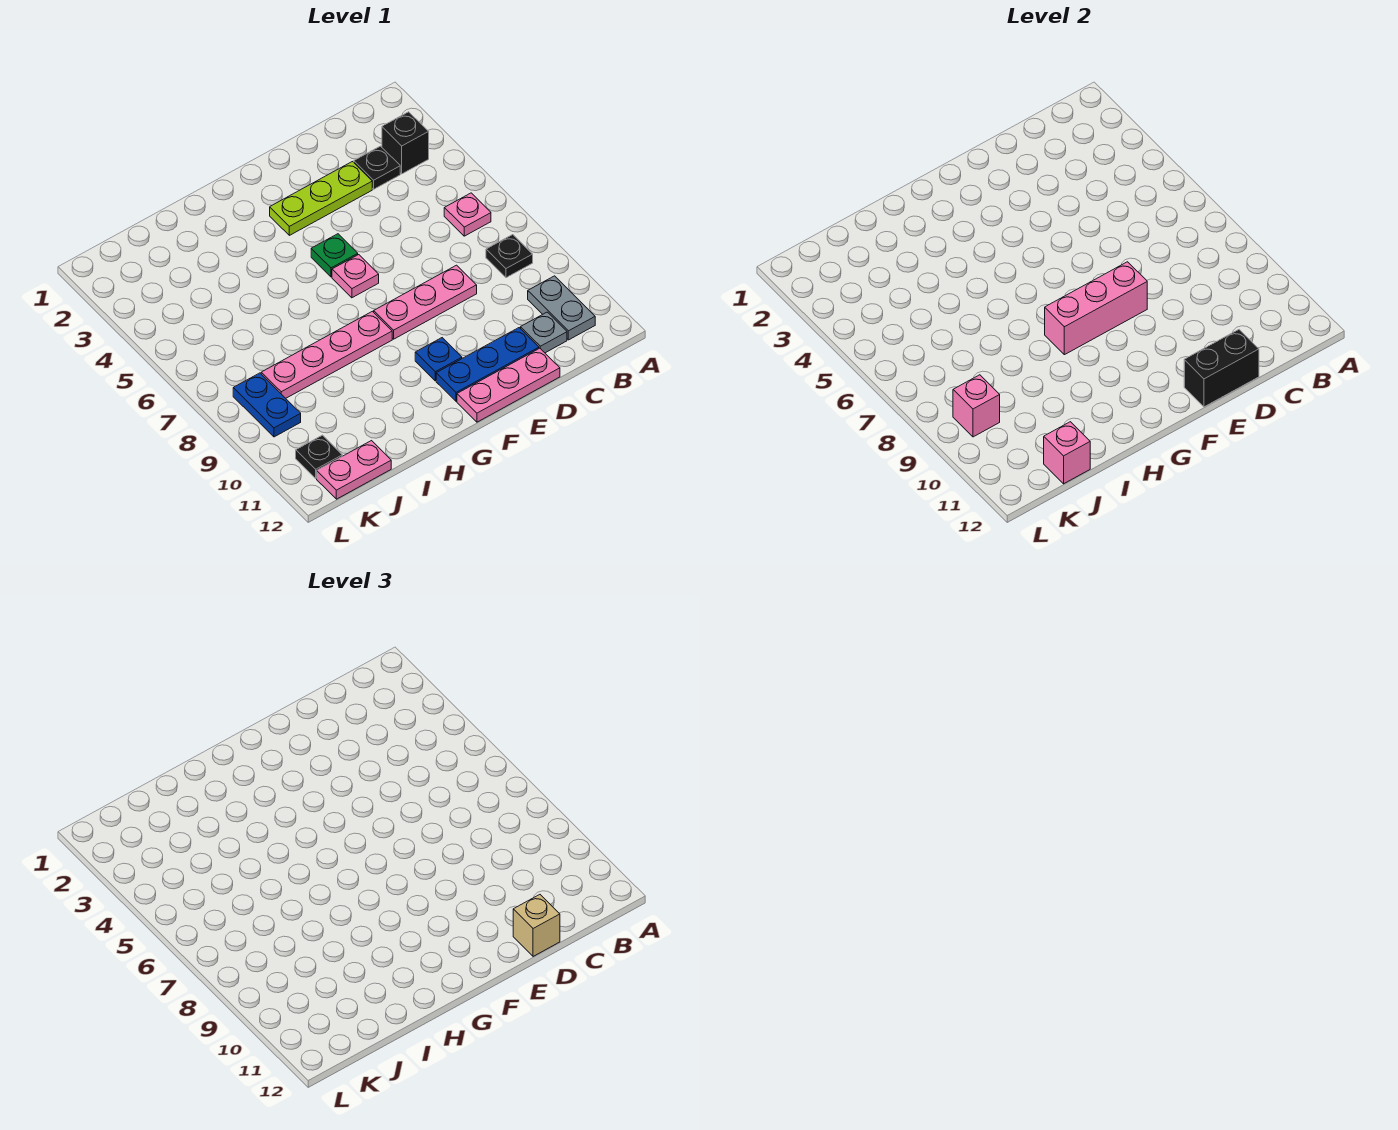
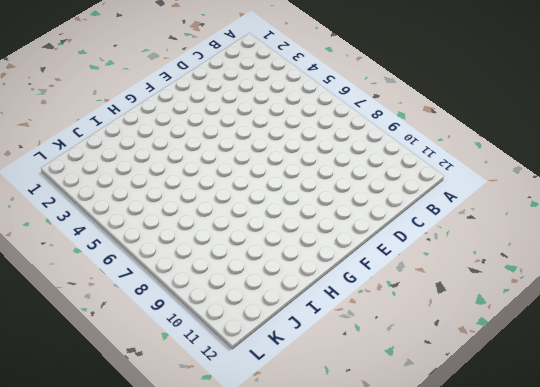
none -> black 1x1 brick [382,112,429,174]
none -> pink 1x1 plate [444,193,491,236]
none -> black 1x1 plate [486,235,533,278]

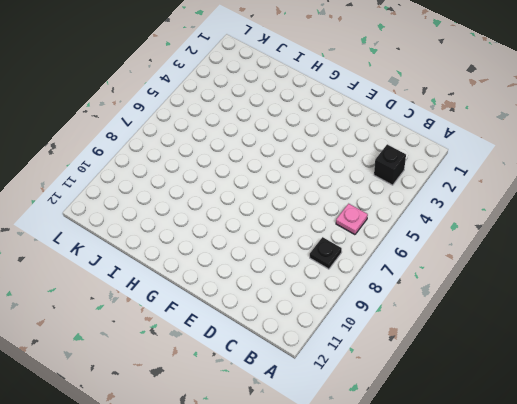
none -> grey 1x2 plate [528,276,595,340]
none -> black 1x1 plate [354,146,400,189]
none -> grey 1x1 plate [521,312,567,353]

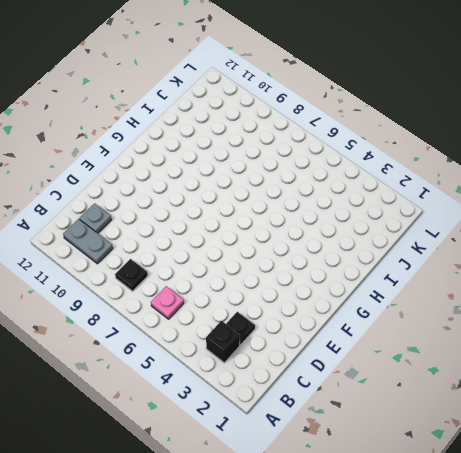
none -> lime 1x3 plate [270,162,372,235]
none -> pink 1x3 plate [374,265,477,339]
none -> blue 1x3 plate [436,328,539,401]

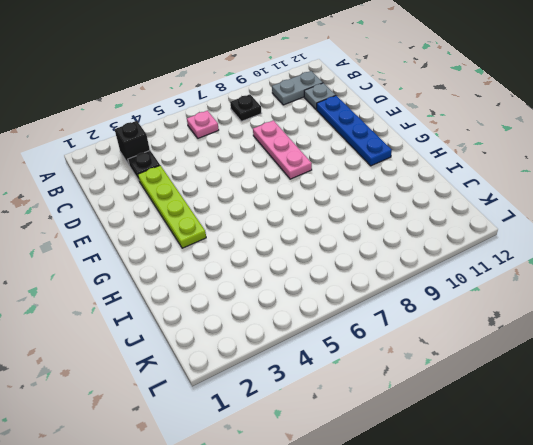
lime 1x4 plate [138,165,206,248] -> lime 1x3 plate [270,162,372,235]
blue 1x4 plate [317,96,392,166] -> blue 1x3 plate [436,328,539,401]
none -> pink 1x3 plate [457,348,560,422]
none -> green 1x1 plate [311,234,358,277]
none -> pink 1x1 plate [332,255,379,298]

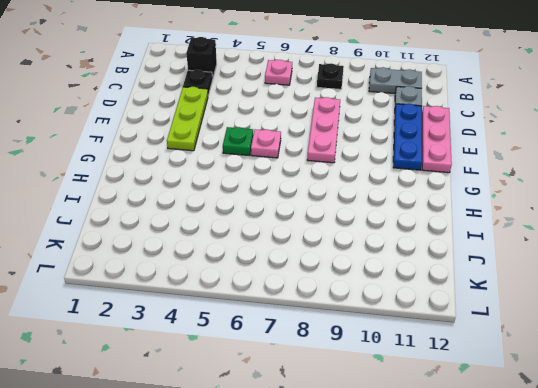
none -> blue 1x1 plate [415,338,462,381]
none -> pink 1x4 plate [261,311,392,398]
none -> pink 1x2 plate [317,441,391,499]

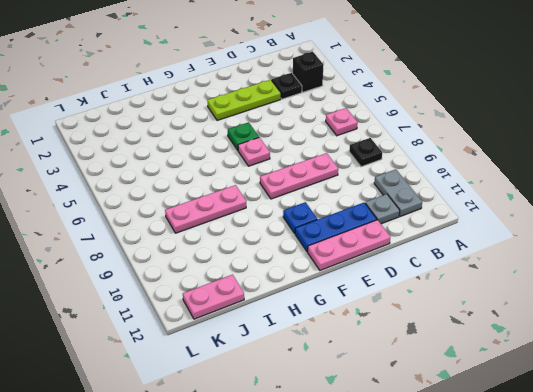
pink 1x3 plate [165,185,246,233] -> pink 1x4 plate [261,311,392,398]
none -> blue 1x2 plate [233,373,301,437]
none -> black 1x1 plate [296,435,342,478]
none -> black 1x2 brick [1184,330,1259,407]

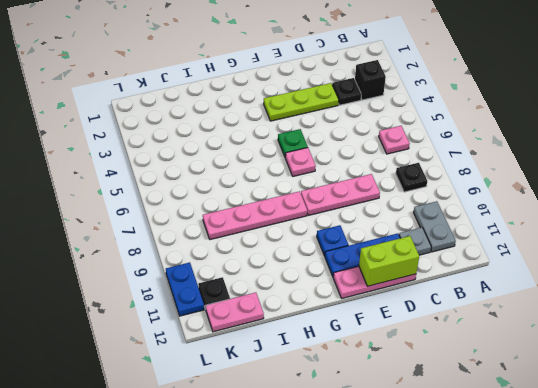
lime 1x2 brick [359,236,419,286] -> black 1x2 brick [1184,330,1259,407]
blue 1x2 plate [166,262,204,316] -> blue 1x2 plate moved to [233,373,301,437]
none -> pink 1x3 brick [1045,262,1147,355]
none -> pink 1x1 brick [1044,422,1090,484]
none -> pink 1x1 brick [953,375,1000,437]

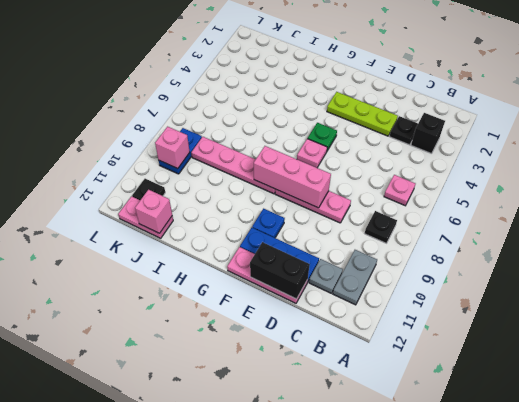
none -> tan 1x1 brick [513,895,560,956]

